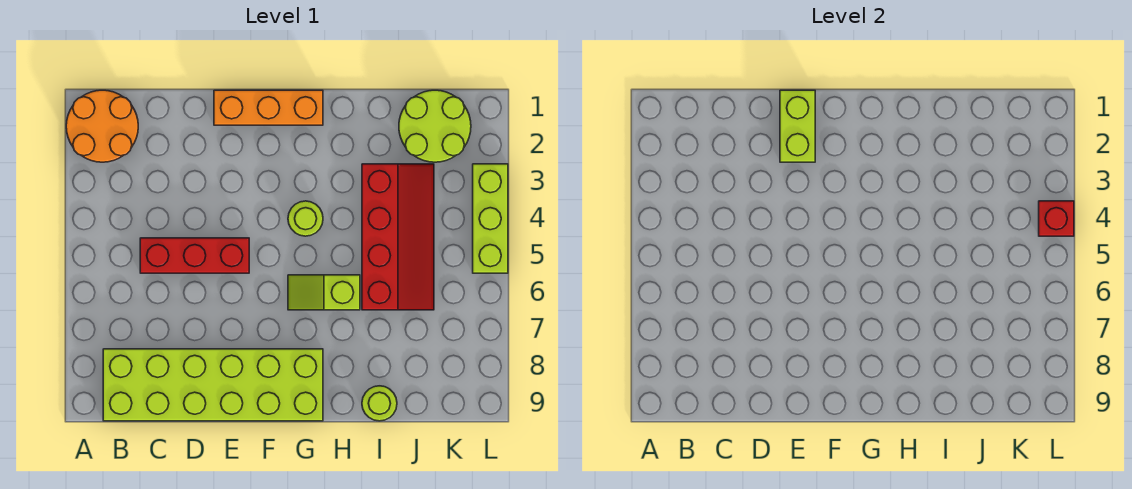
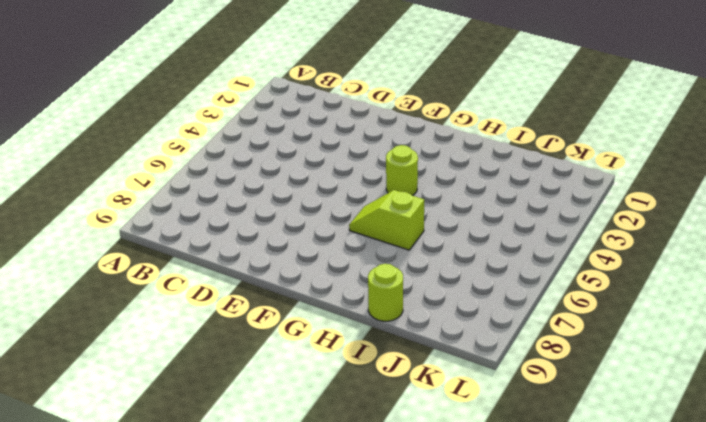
none -> orange 2x2 round brick [66,90,138,162]
none -> lime 2x6 brick [103,349,323,421]
none -> red 1x3 brick [140,238,249,273]

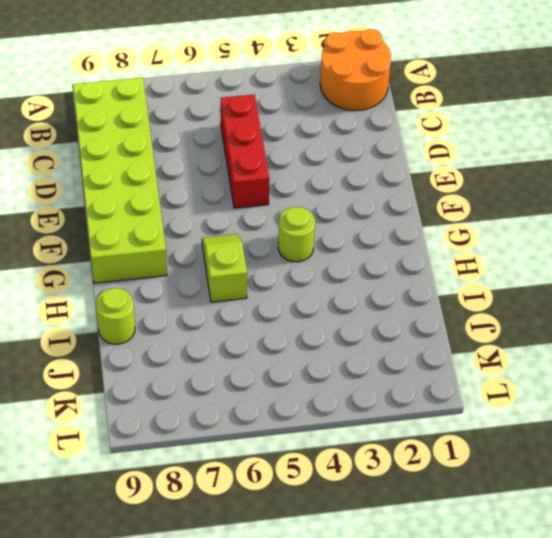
none -> orange 1x3 brick [214,90,323,125]
none -> red 2x4 slope [362,164,434,310]
none -> lime 2x2 round brick [399,90,471,162]

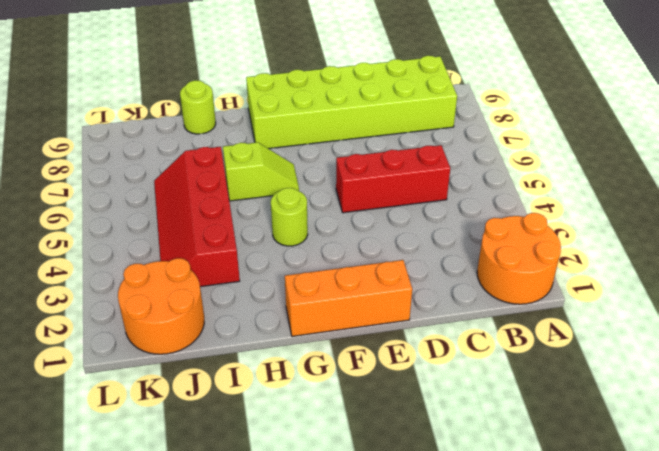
orange 2x2 round brick [118,258,204,354] -> lime 2x2 round brick [399,90,471,162]
none -> lime 1x3 brick [473,164,508,273]
none -> lime 1x2 brick [780,90,815,162]
none -> red 1x1 brick [1039,201,1074,236]

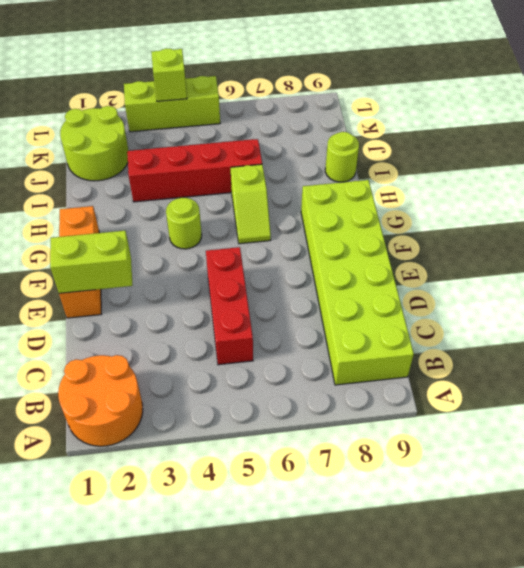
lime 1x1 brick [151,48,187,101] -> red 1x1 brick [1039,201,1074,236]

